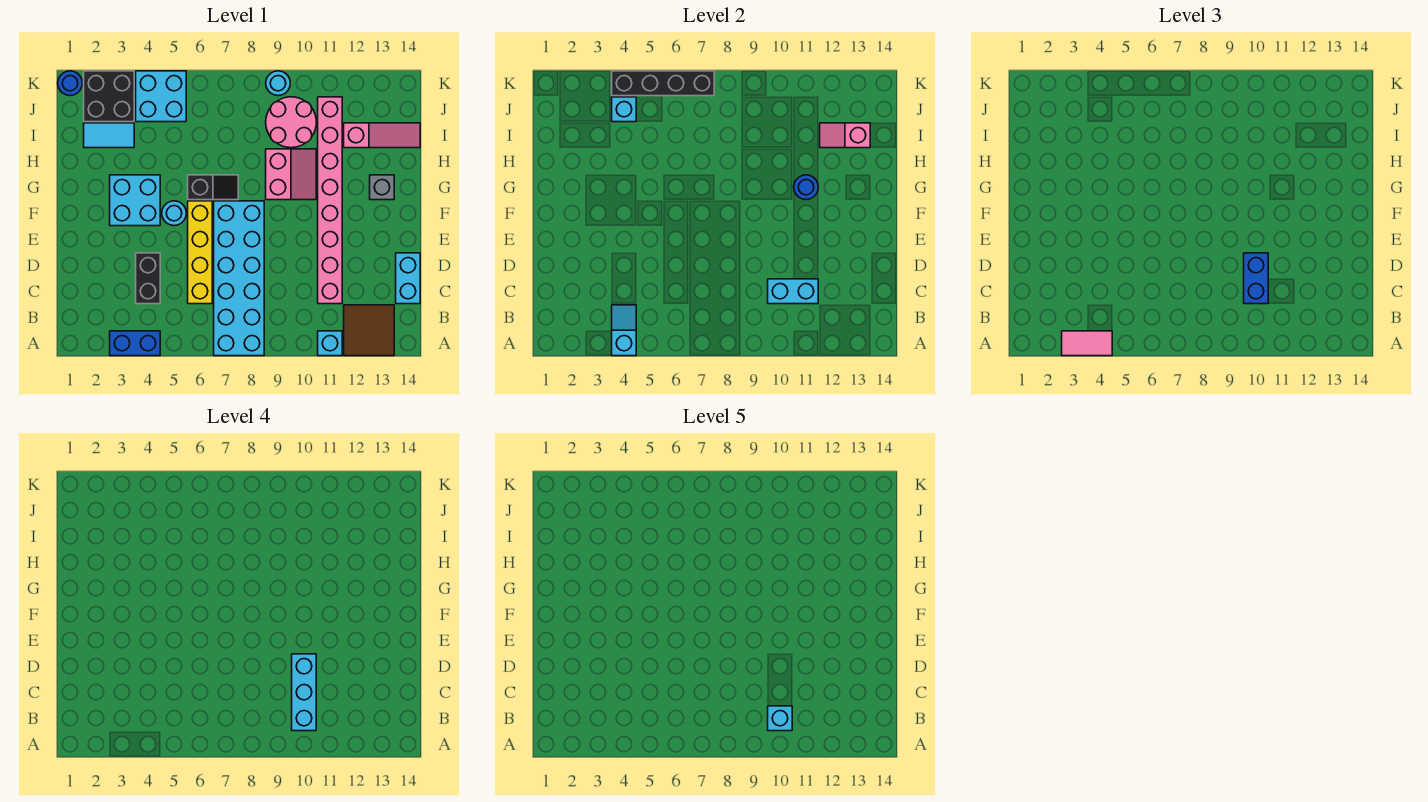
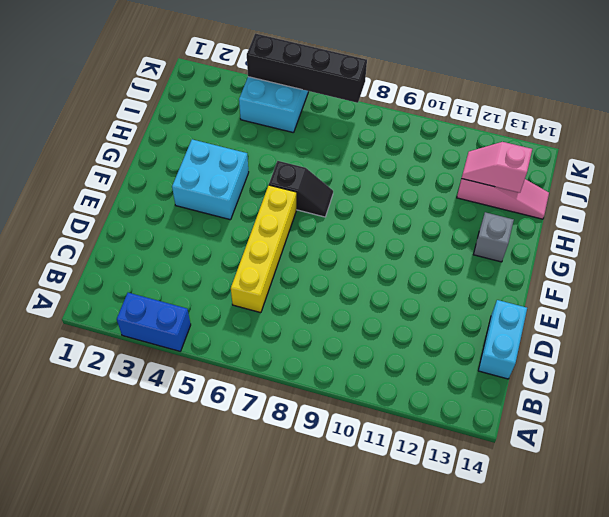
none -> cyan 2x6 brick [214,201,264,356]
none -> cyan 1x1 brick [318,331,342,356]
none -> brown 2x2 tile [344,305,394,356]
none -> black 1x2 brick [136,253,160,304]

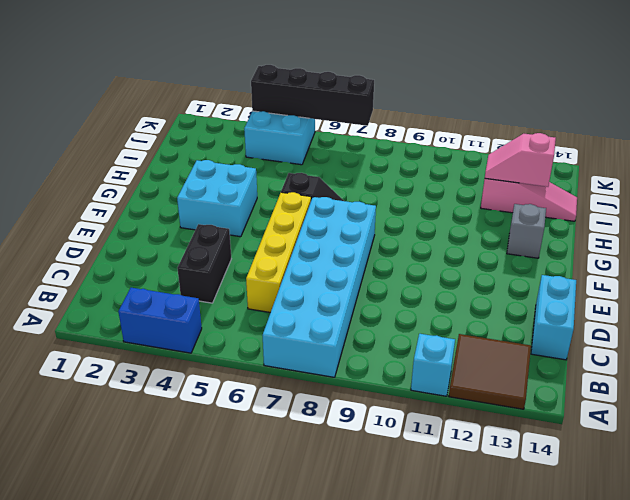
none -> pink 1x8 brick [318,97,342,304]
none -> cyan 1x1 round brick [162,201,186,226]
none -> pink 2x2 slope [266,149,316,200]
none -> cyan 1x2 tile [84,123,134,148]

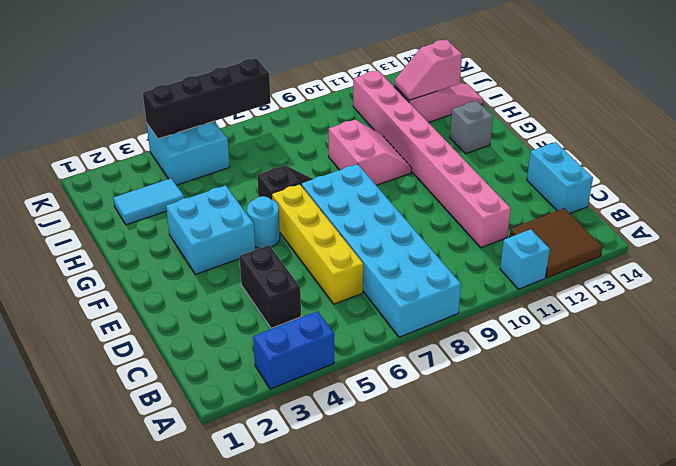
none -> pink 2x2 round brick [266,97,316,148]
none -> black 2x2 brick [84,71,134,122]
none -> blue 1x1 round brick [58,71,82,96]
none -> cyan 1x1 round brick [266,71,290,96]

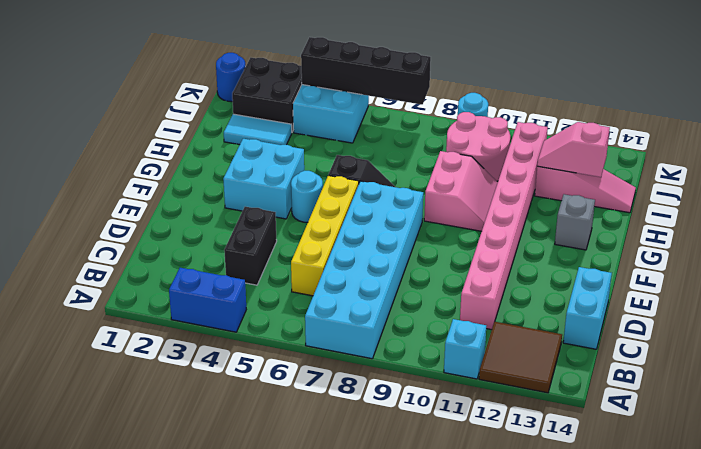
none -> cyan 1x2 slope [612,305,636,356]
none -> cyan 1x2 brick [768,279,818,304]
none -> blue 1x1 round brick [794,175,818,200]
none -> cyan 1x1 brick [612,97,636,122]

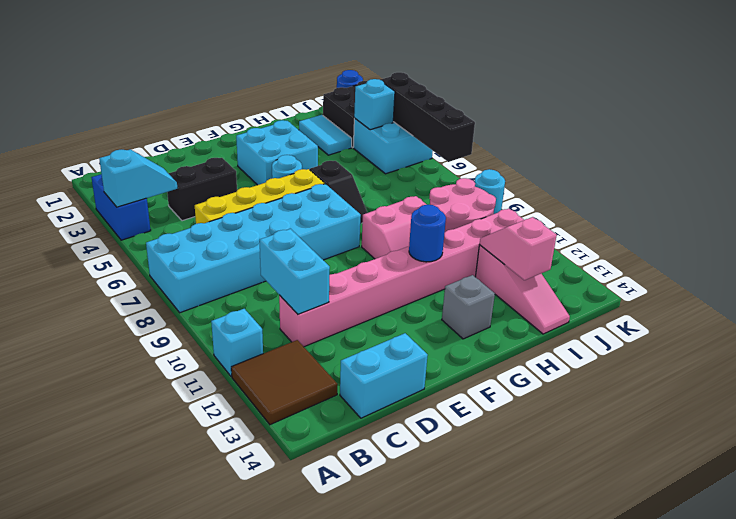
none -> pink 1x2 tile [1062,331,1112,356]
none -> blue 1x2 brick [1244,253,1268,304]
none -> cyan 1x3 brick [292,654,316,731]
none -> cyan 1x1 brick [768,706,792,731]

